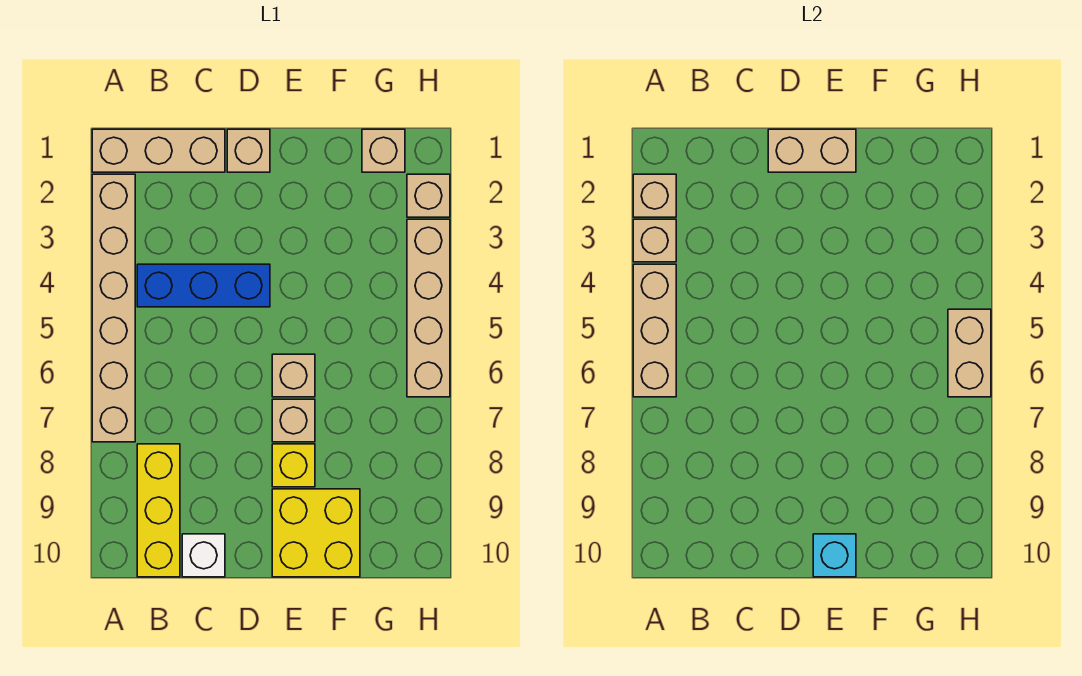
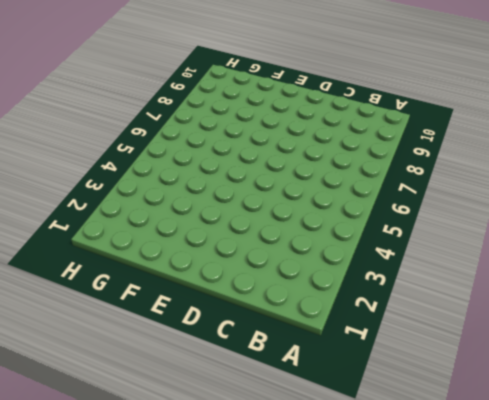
none -> tan 1x3 brick [92,129,225,172]
none -> tan 1x6 brick [92,174,135,442]
none -> blue 1x3 brick [137,264,270,307]

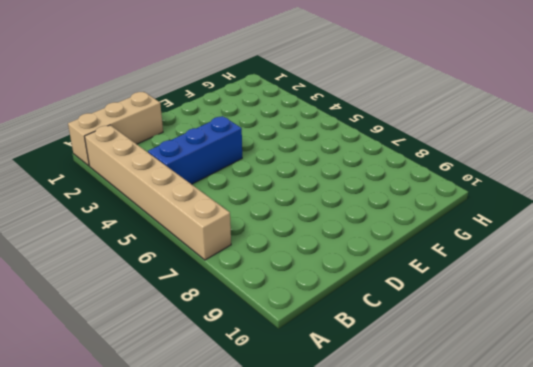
none -> yellow 1x3 brick [137,444,180,577]
none -> white 1x1 brick [182,534,225,577]
none -> tan 1x1 brick [227,129,270,172]

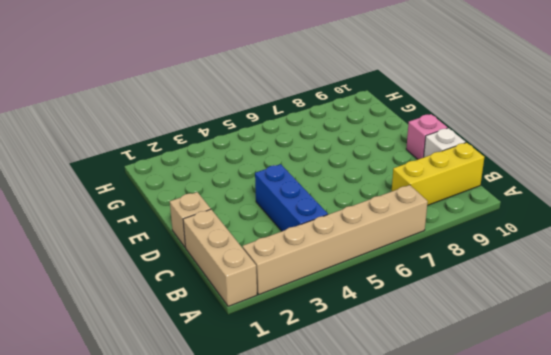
pink 1x1 brick [406,114,448,159] -> none
none -> tan 1x1 brick [272,354,315,397]
none -> tan 1x1 brick [272,399,315,442]
none -> yellow 1x1 brick [272,444,315,487]

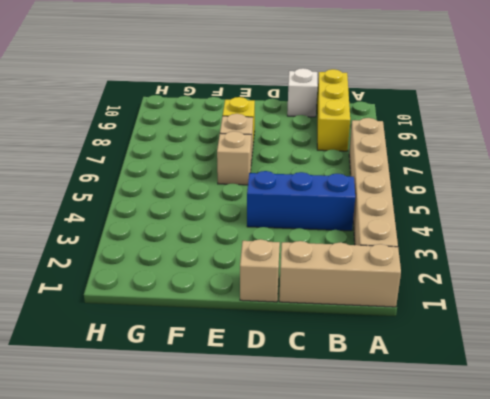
none -> yellow 2x2 brick [272,489,360,577]
none -> tan 1x1 brick [362,129,405,172]
none -> tan 1x1 brick [407,174,450,217]

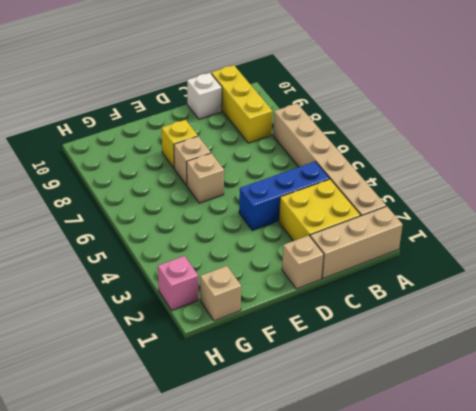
yellow 2x2 brick [279,179,361,241] -> yellow 2x2 brick moved to [272,489,360,577]
pink 1x1 brick [158,256,198,310] -> tan 1x1 brick [407,174,450,217]
none -> tan 1x4 brick [407,219,450,397]
none -> tan 1x1 brick [633,174,676,217]
none -> tan 1x1 brick [633,219,676,262]

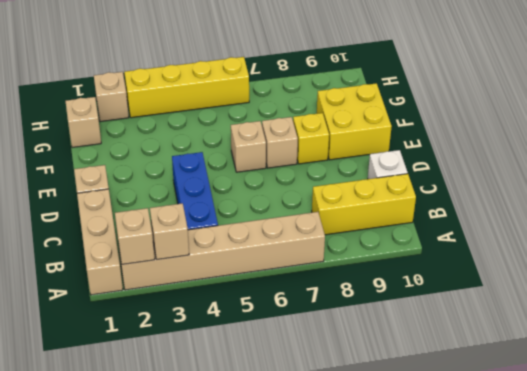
yellow 1x4 brick [124,57,249,118] -> tan 1x4 brick [407,219,450,397]
none -> tan 1x3 brick [633,264,676,397]
none -> tan 1x2 brick [768,129,856,172]
none -> cyan 1x1 brick [813,534,856,577]

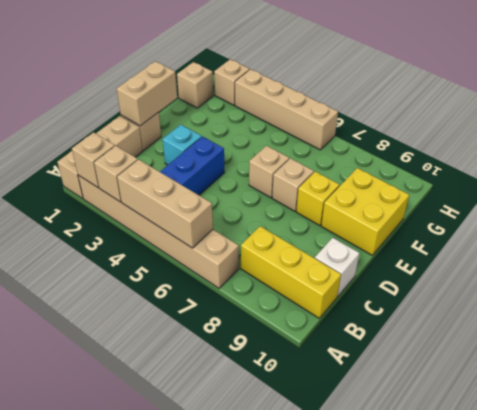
cyan 1x1 brick [163,125,202,165] -> cyan 1x1 brick moved to [813,534,856,577]
none -> tan 1x2 brick [948,309,991,397]

